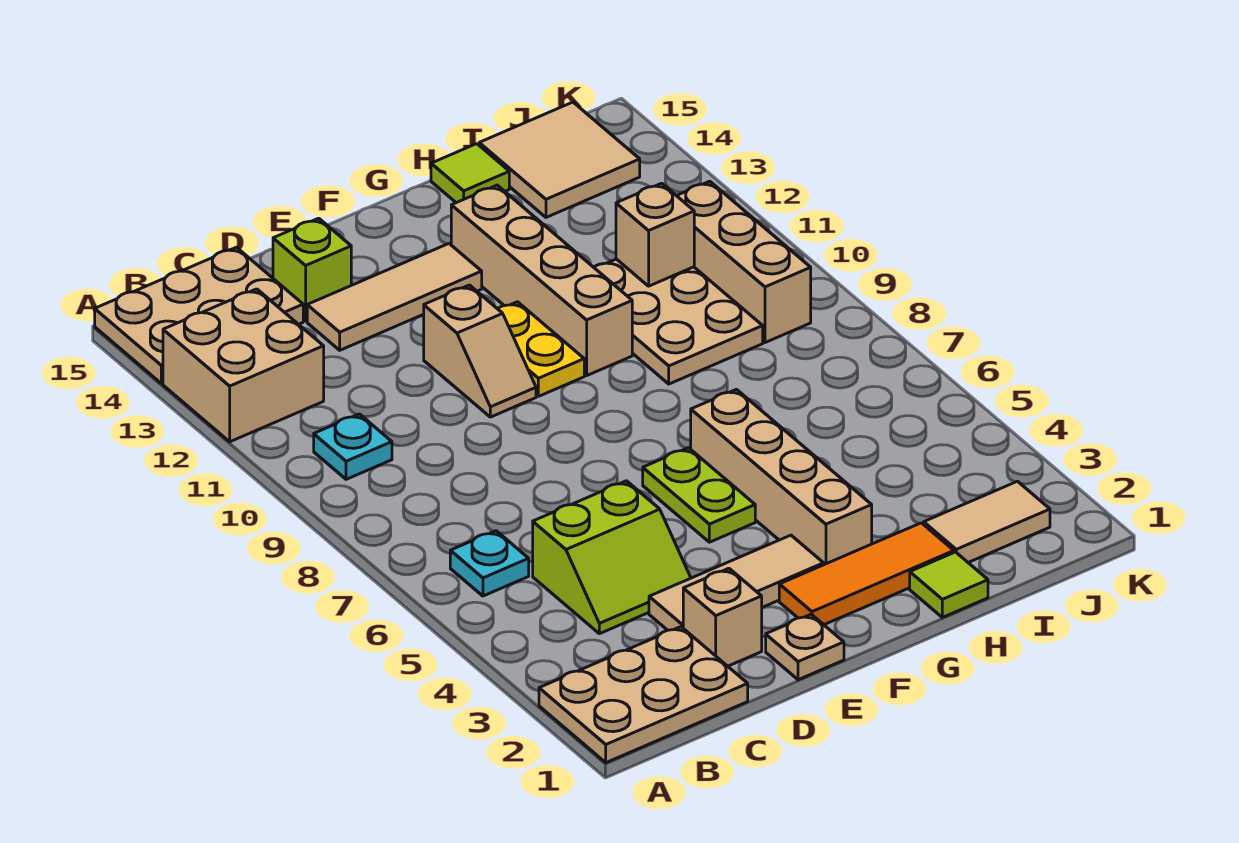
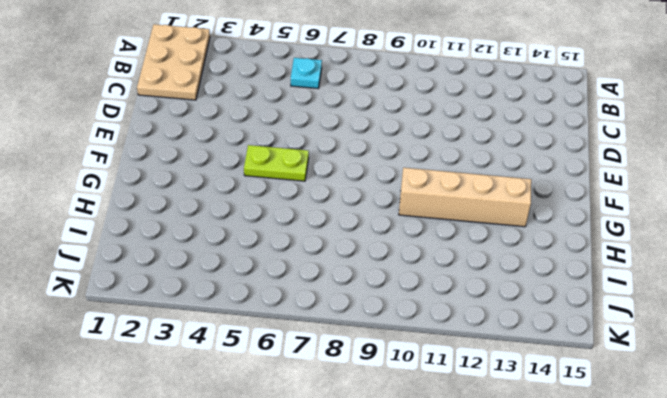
none -> tan 2x2 brick [163,289,324,442]
none -> tan 2x3 plate [95,247,303,383]
none -> cyan 1x1 plate [314,414,392,479]

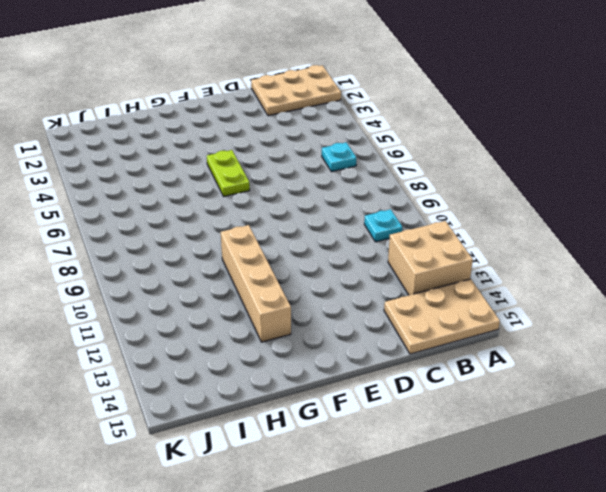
none -> lime 2x2 slope [533,481,691,634]
none -> tan 1x1 brick [683,568,762,666]
none -> tan 1x3 tile [649,535,824,630]

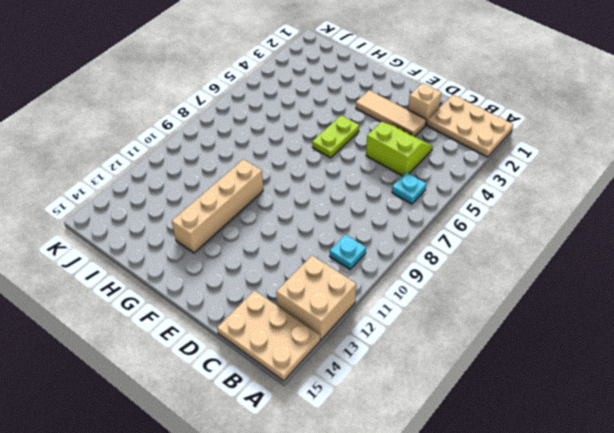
none -> tan 1x3 tile [307,244,482,350]
none -> lime 1x1 brick [273,218,351,321]
none -> tan 1x1 plate [766,614,844,680]

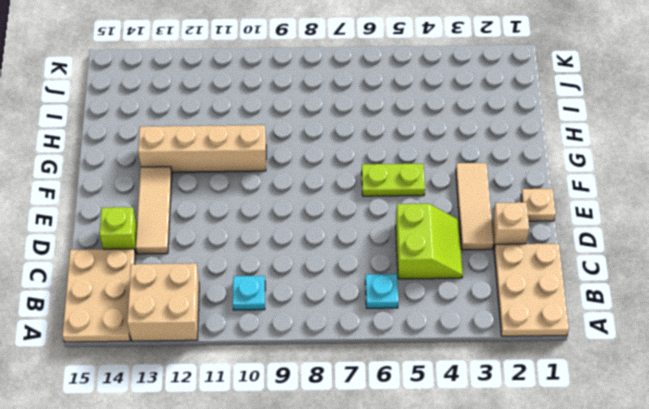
none -> tan 1x2 slope [424,285,536,417]
none -> orange 1x3 tile [779,523,954,625]
none -> yellow 1x2 plate [498,302,584,396]

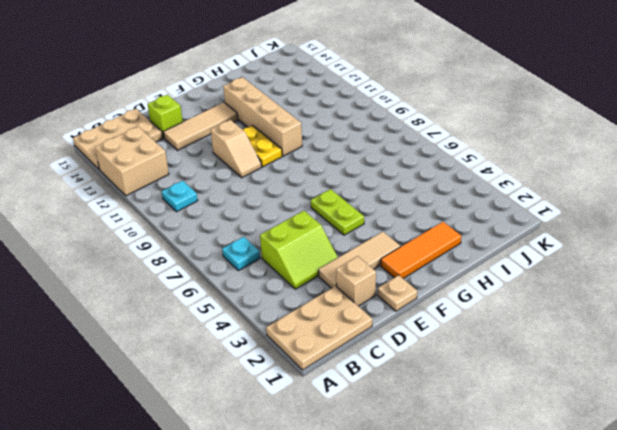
none -> tan 1x4 brick [691,389,872,565]
none -> lime 1x1 tile [910,552,988,617]
none -> tan 2x3 plate [594,259,763,384]

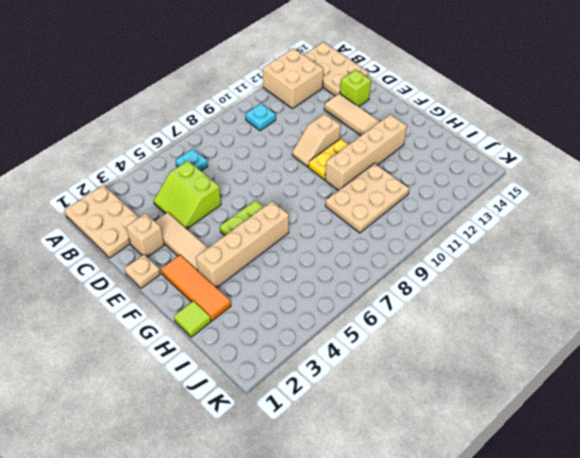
none -> lime 1x1 tile [431,144,509,203]
none -> tan 1x2 tile [924,481,1050,562]
none -> tan 2x2 tile [479,102,640,217]

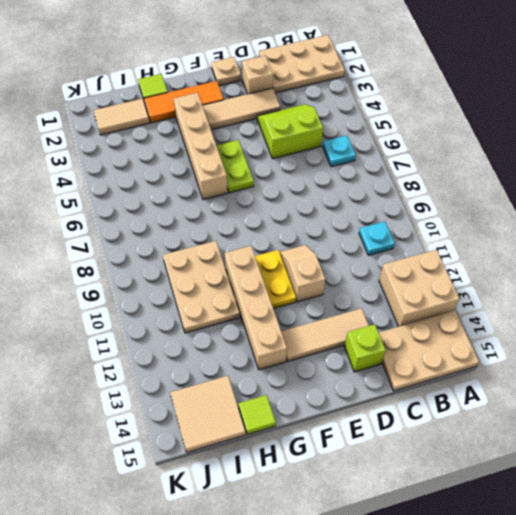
none -> tan 1x3 brick [677,181,811,343]
none -> tan 1x1 brick [616,183,694,286]

